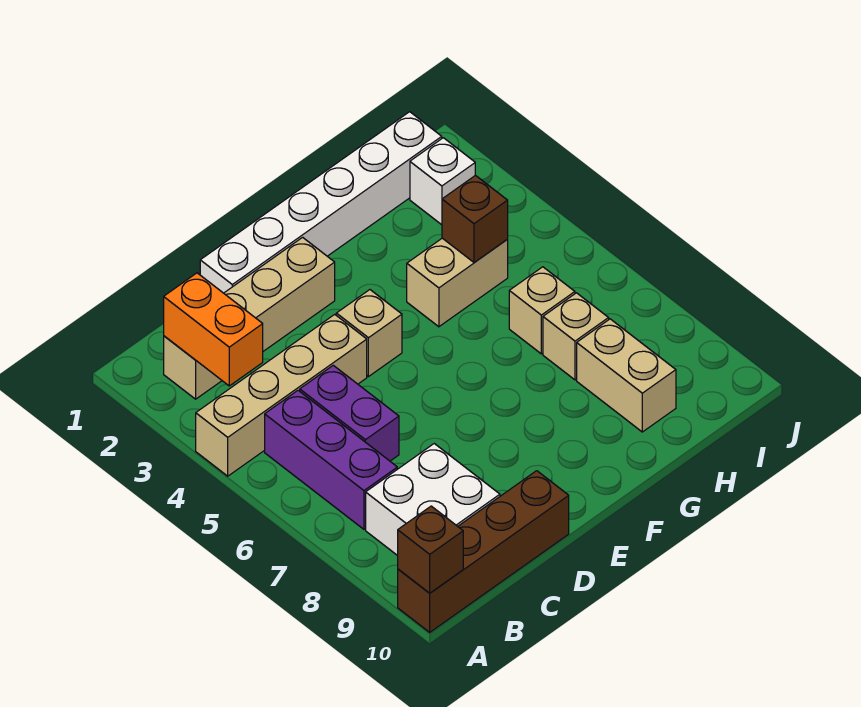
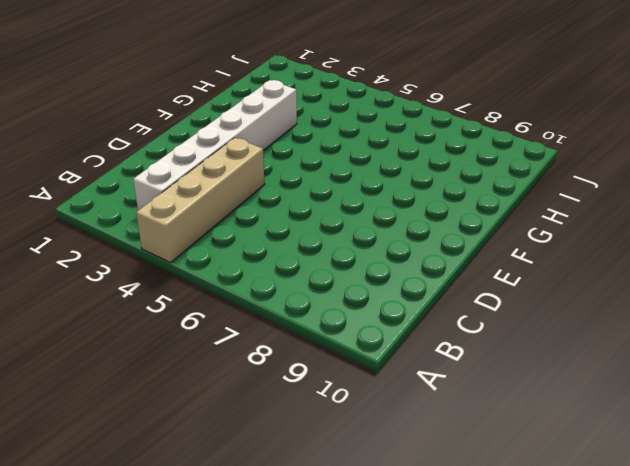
white 1x6 brick [133,80,297,210] -> white 1x6 brick moved to [200,112,442,293]
none -> brown 1x4 brick [398,471,569,632]
none -> tan 1x4 brick [164,237,335,399]
none -> purple 1x3 brick [265,390,397,529]

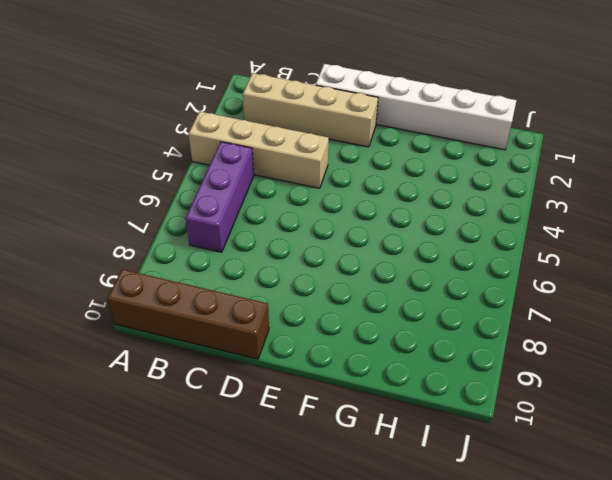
none -> white 2x2 brick [366,444,500,556]
none -> purple 1x2 brick [300,365,399,461]
none -> tan 1x1 brick [336,290,402,377]

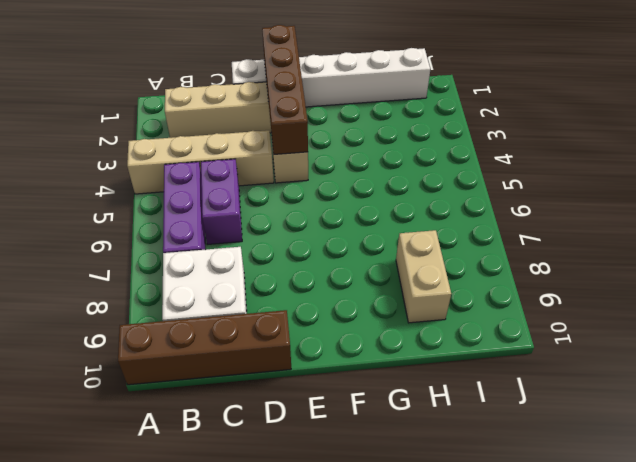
brown 1x4 brick [262,25,308,154] -> none
none -> tan 1x2 brick [407,238,508,327]
none -> tan 1x1 brick [509,267,575,354]
none -> tan 1x1 brick [543,293,609,380]

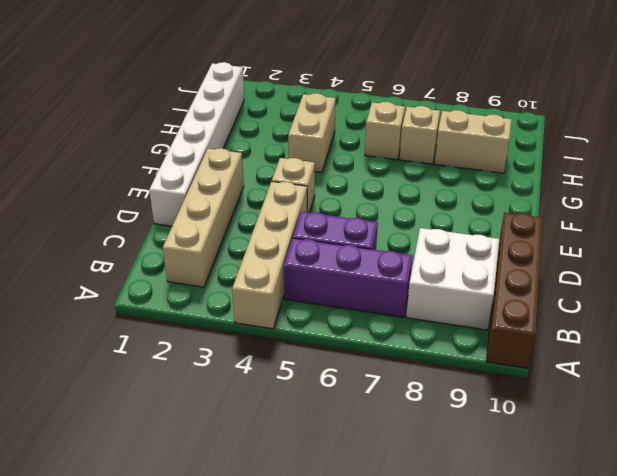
none -> white 1x1 brick [410,138,475,225]
none -> brown 1x1 brick [398,506,463,593]
none -> orange 1x2 brick [164,273,263,386]

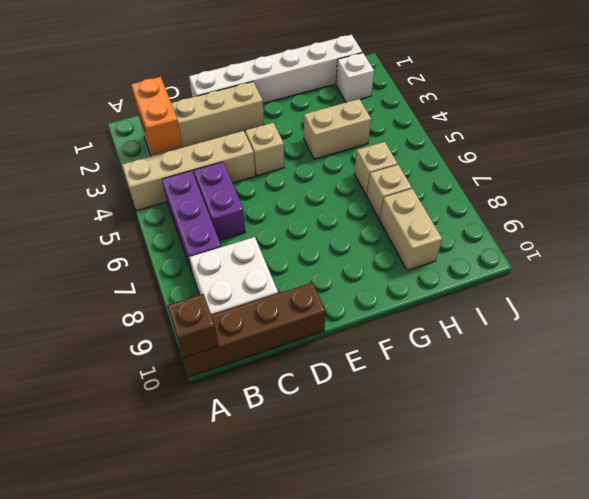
none -> brown 1x1 brick [442,175,508,263]

